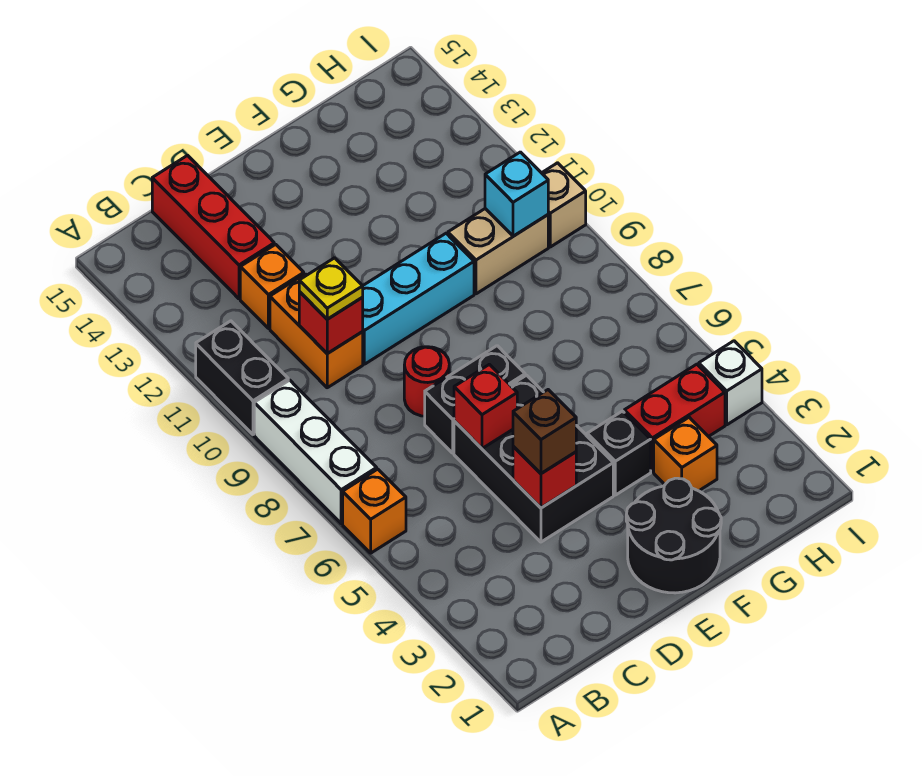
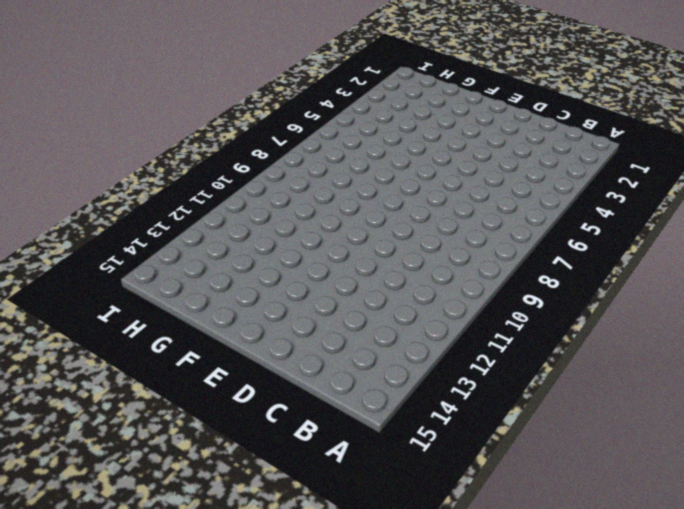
none -> orange 1x1 brick [343,469,406,553]
none -> white 1x3 brick [254,380,377,524]
none -> black 1x2 brick [196,321,288,435]

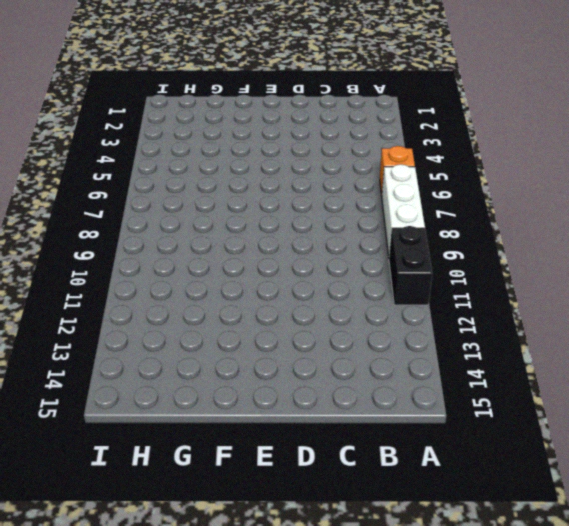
none -> orange 1x2 brick [270,274,363,388]
none -> orange 1x1 brick [240,244,304,328]
none -> red 1x3 brick [152,156,274,299]

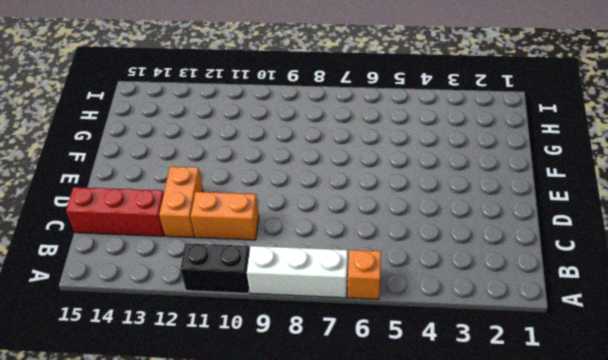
orange 1x2 brick [159,167,203,238] -> orange 1x1 brick [240,244,304,328]
none -> black 2x3 brick [454,375,613,542]
none -> black 1x2 brick [425,346,525,453]
none -> red 1x1 round brick [404,347,449,416]

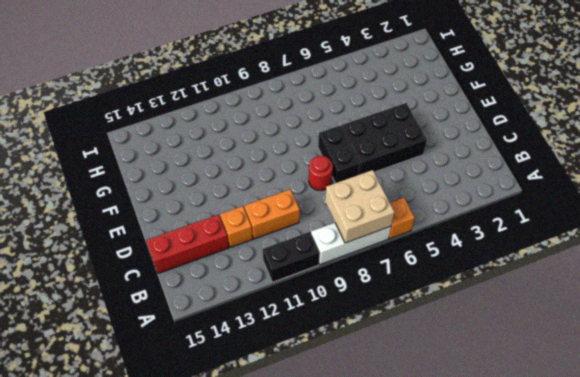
tan 2x2 brick [325,170,395,243] -> none
none -> cyan 1x3 brick [362,233,474,364]
none -> black 2x2 round brick [626,478,721,593]
none -> black 1x1 brick [587,411,651,495]

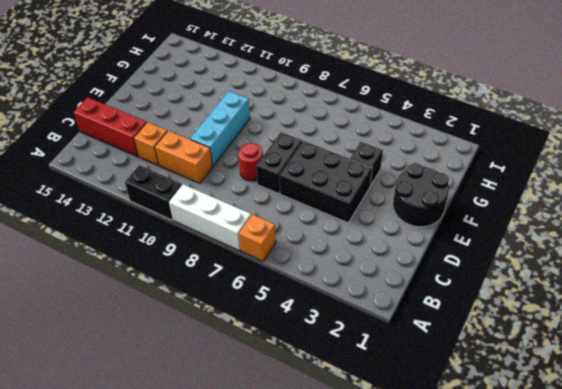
none -> orange 1x1 brick [654,417,717,491]
none -> red 1x2 brick [624,364,725,472]
none -> tan 1x2 brick [448,209,548,294]

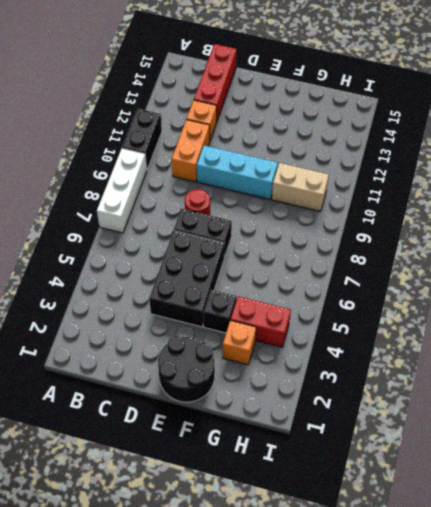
none -> orange 1x1 brick [343,469,406,553]
none -> white 1x1 brick [699,341,762,425]
none -> tan 1x1 brick [542,163,586,247]

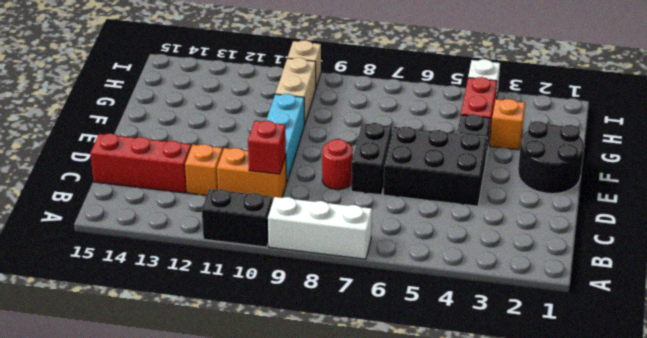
none -> orange 1x1 brick [343,469,406,553]
none -> red 1x1 brick [513,446,576,508]
none -> red 1x1 brick [454,364,517,449]

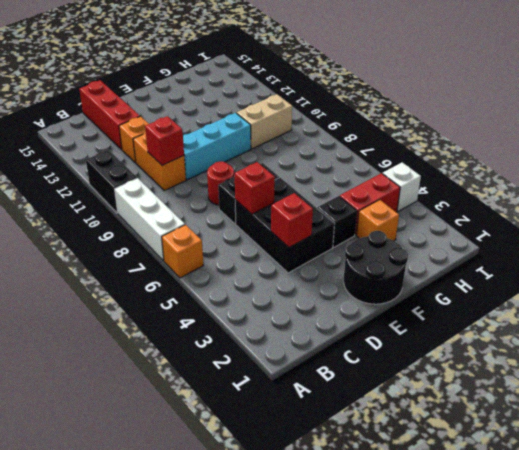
none -> tan 1x1 brick [542,163,586,247]
none -> cyan 1x1 brick [485,152,548,236]
none -> yellow 1x1 plate [299,258,363,319]

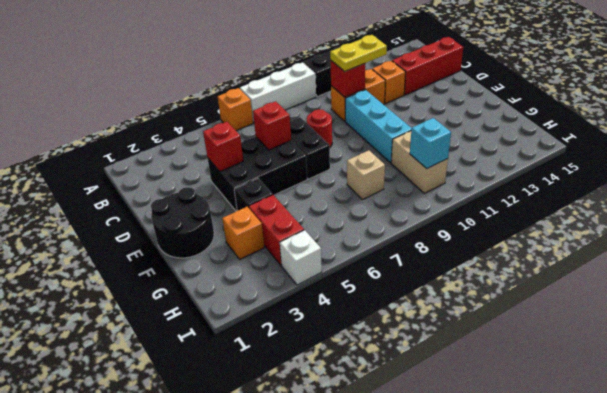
yellow 1x2 plate [330,35,387,72] -> yellow 1x1 plate [299,258,363,319]
tan 1x1 brick [347,150,385,200] -> tan 1x1 brick moved to [542,163,586,247]
none -> brown 1x1 brick [513,390,576,473]

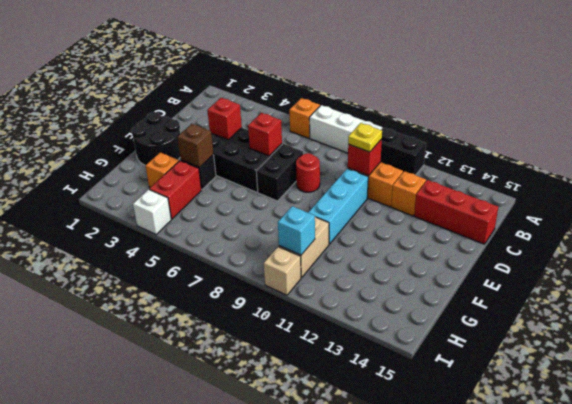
brown 1x1 brick [177,124,214,167] -> brown 1x1 brick moved to [513,390,576,473]

